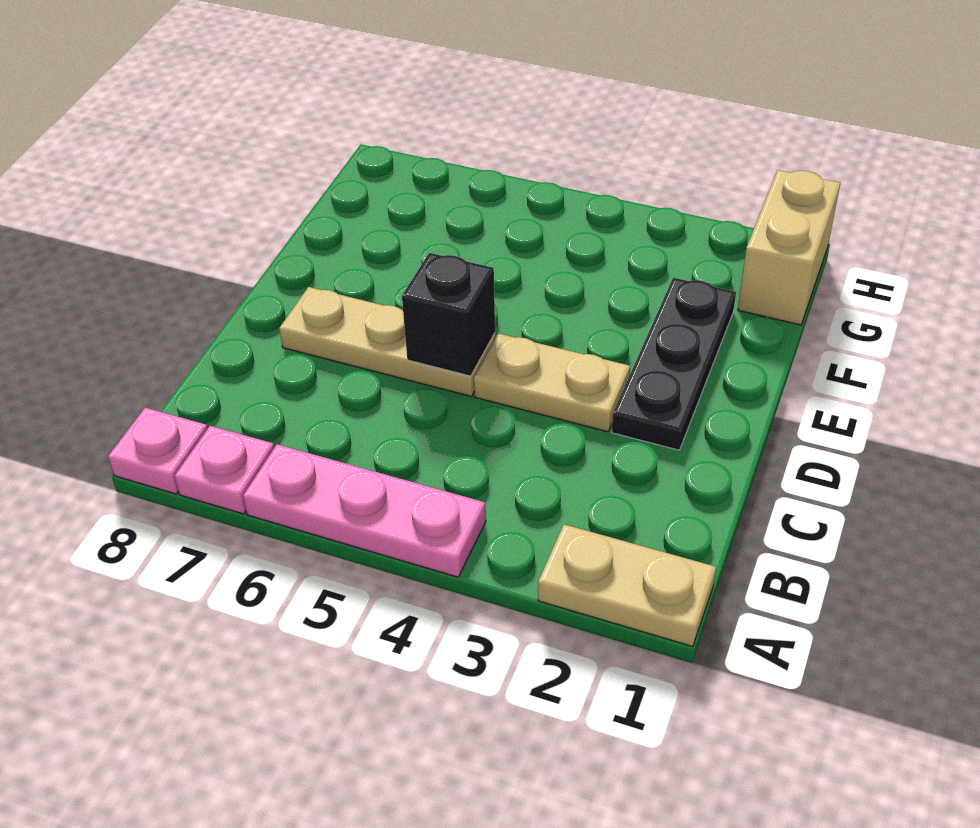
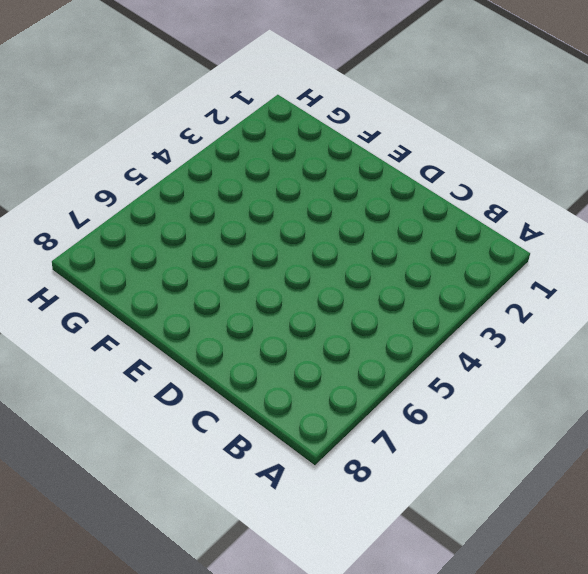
none -> tan 1x2 plate [538,524,716,647]
none -> pink 1x3 plate [243,444,486,577]

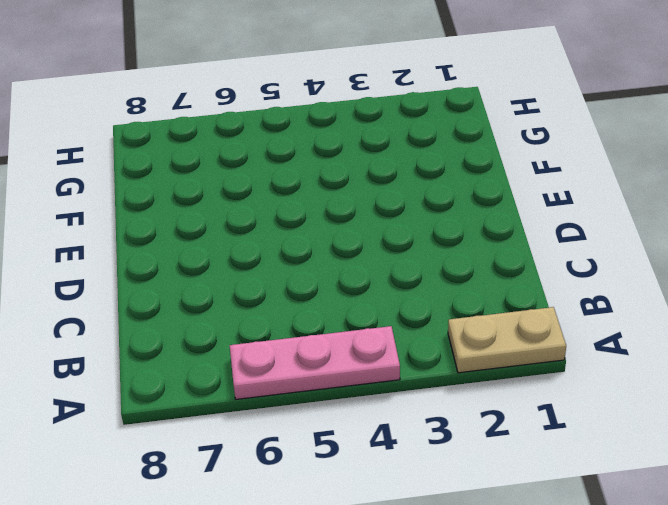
none -> pink 1x1 plate [175,426,274,514]
none -> pink 1x1 plate [108,408,208,494]

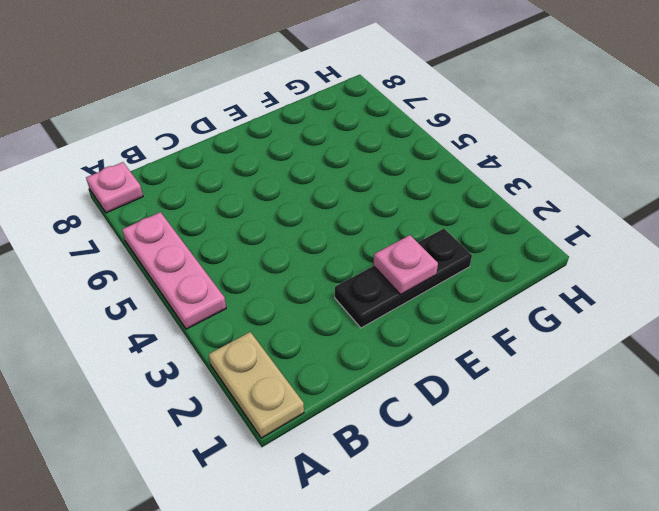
pink 1x1 plate [373,235,438,294] -> pink 1x1 plate moved to [175,426,274,514]
none -> tan 1x2 plate [474,333,630,432]
none -> tan 1x3 plate [279,287,495,396]

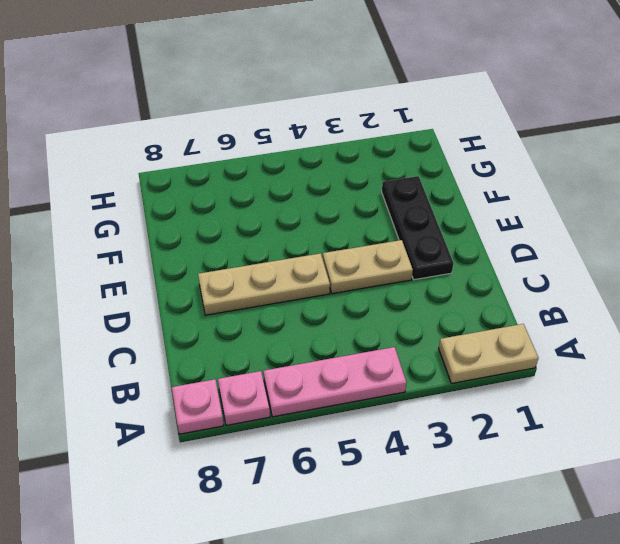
none -> tan 1x2 brick [738,170,840,325]
none -> black 1x1 brick [402,253,495,376]

